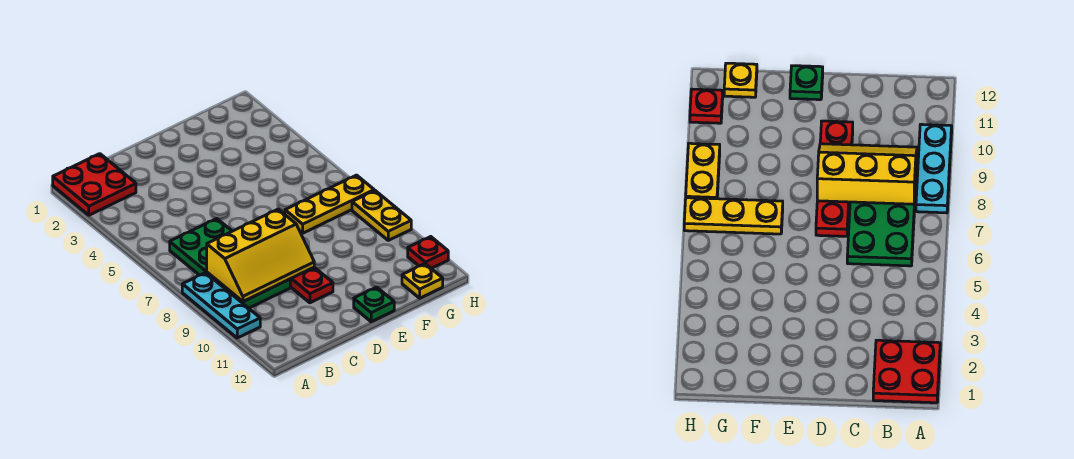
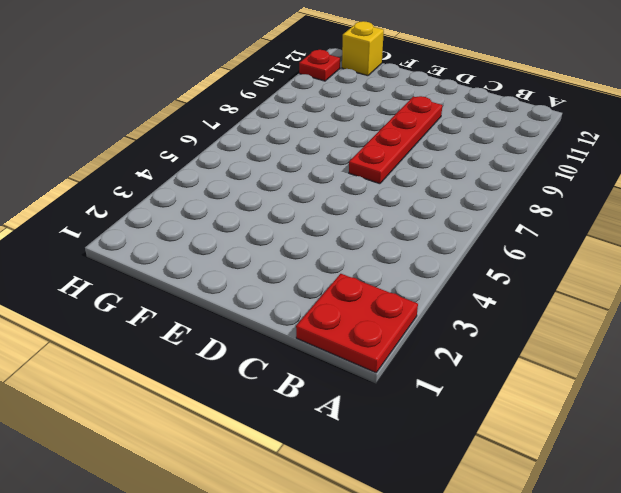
yellow 1x1 brick [342,21,384,76] -> yellow 1x1 plate [402,264,443,298]
none -> cyan 1x3 plate [182,273,260,338]
none -> green 2x4 plate [170,219,290,308]

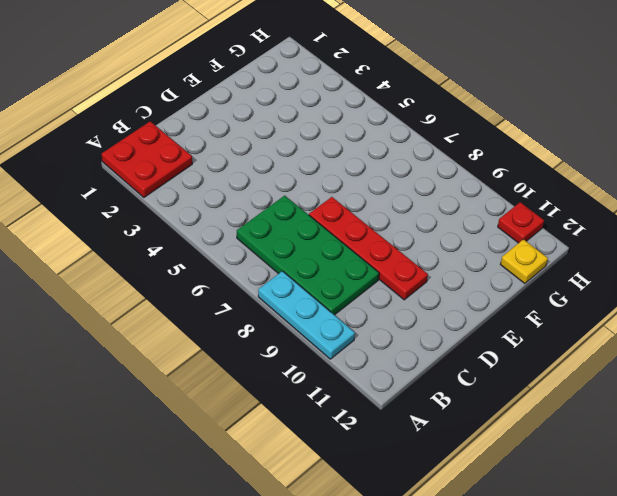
none -> green 1x1 plate [354,287,394,322]
none -> yellow 1x3 plate [285,175,374,233]

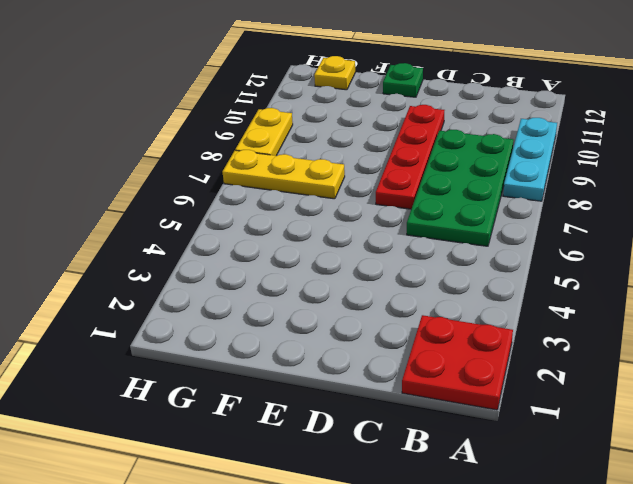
none -> red 1x1 plate [408,237,448,268]
none -> yellow 2x3 slope [207,209,314,302]

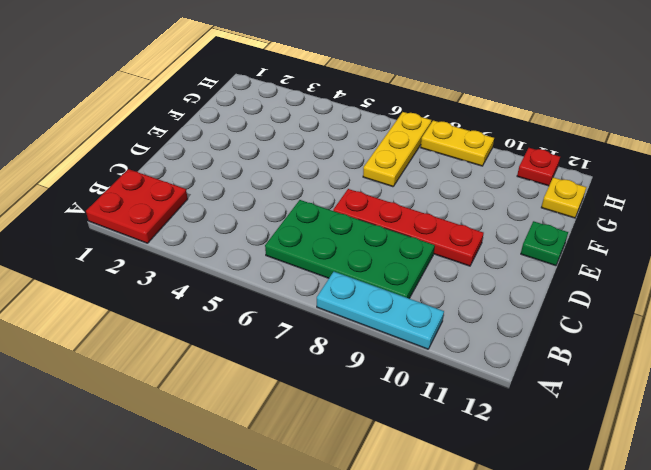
none -> yellow 2x3 slope [207,209,314,302]

